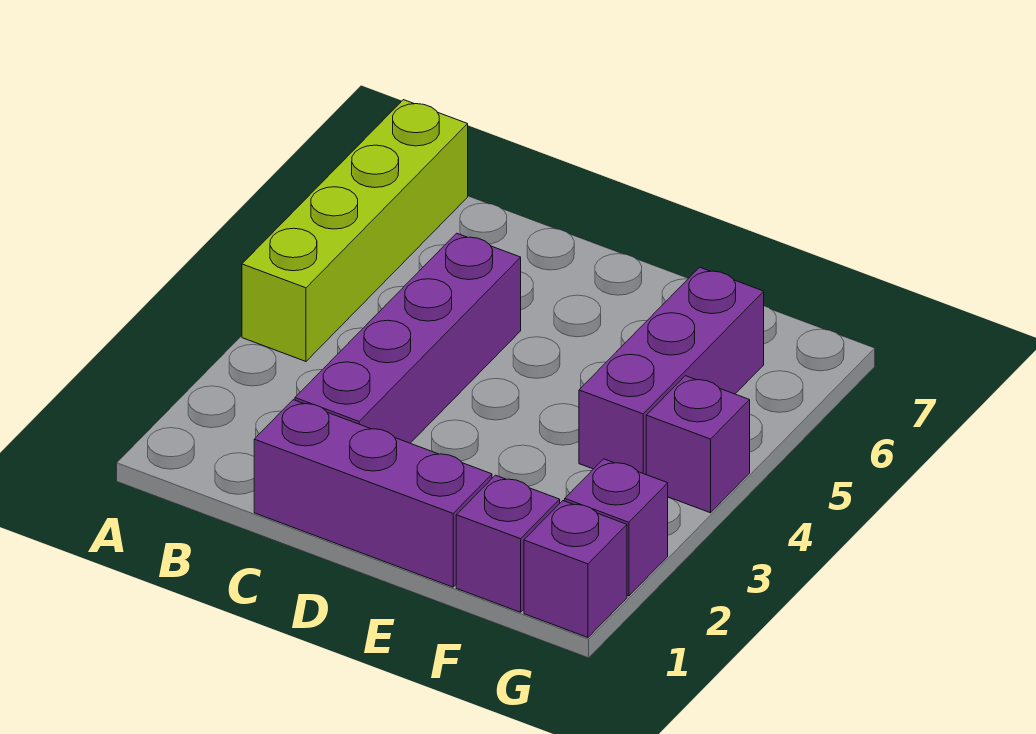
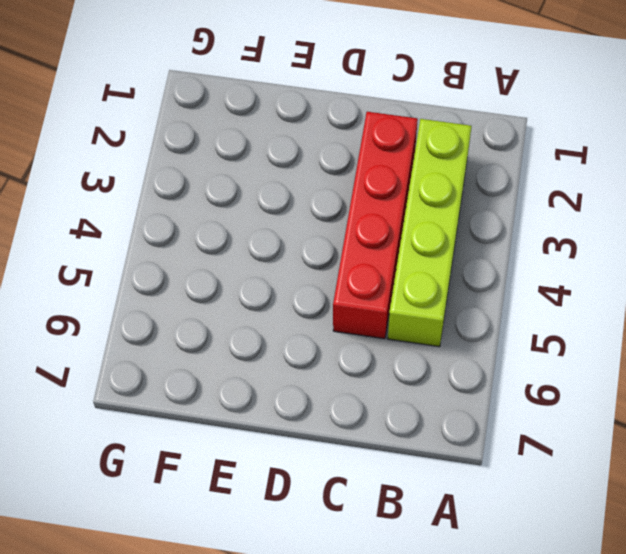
lime 1x4 brick [388,119,472,347] -> lime 1x4 brick moved to [242,100,468,361]
red 1x4 brick [333,112,418,339] -> purple 1x4 brick [295,233,521,443]
none -> purple 1x3 brick [254,400,492,587]
none -> purple 1x1 brick [456,475,560,612]

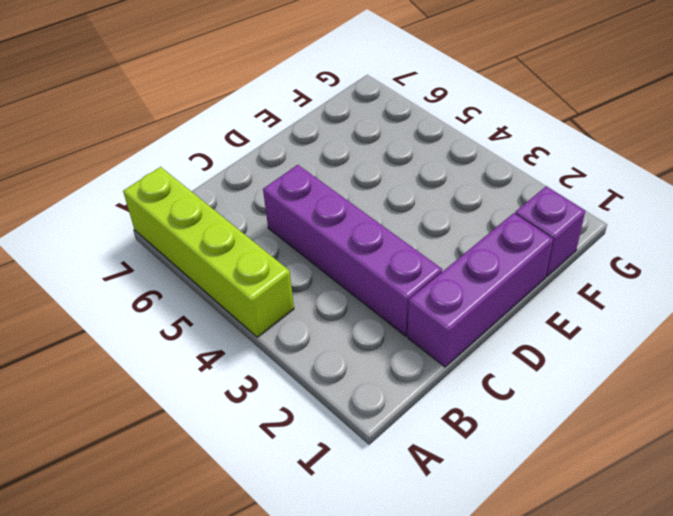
none -> purple 1x3 brick [579,267,764,474]
none -> purple 1x1 brick [524,501,627,637]

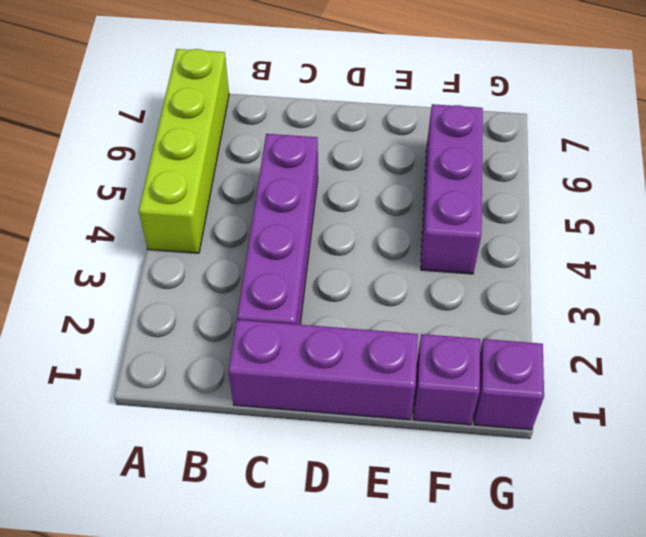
none -> purple 1x1 brick [565,459,668,596]
none -> purple 1x1 brick [646,376,750,513]

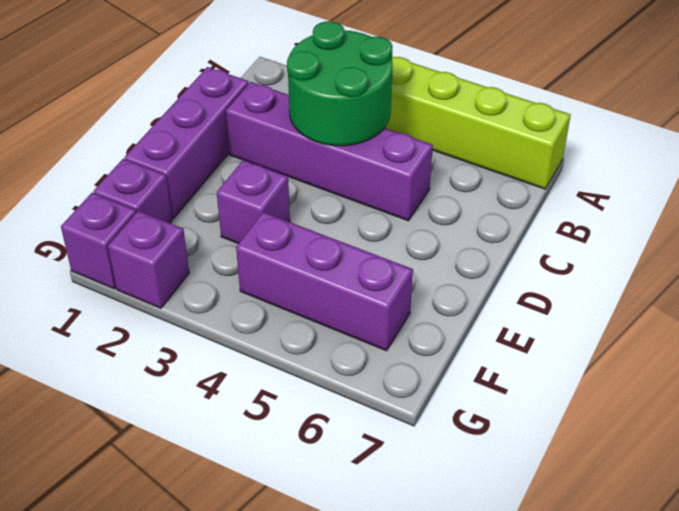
green 2x2 round brick [287,21,393,146] -> none
purple 1x1 brick [217,160,290,244] -> purple 1x1 brick moved to [646,376,750,513]

